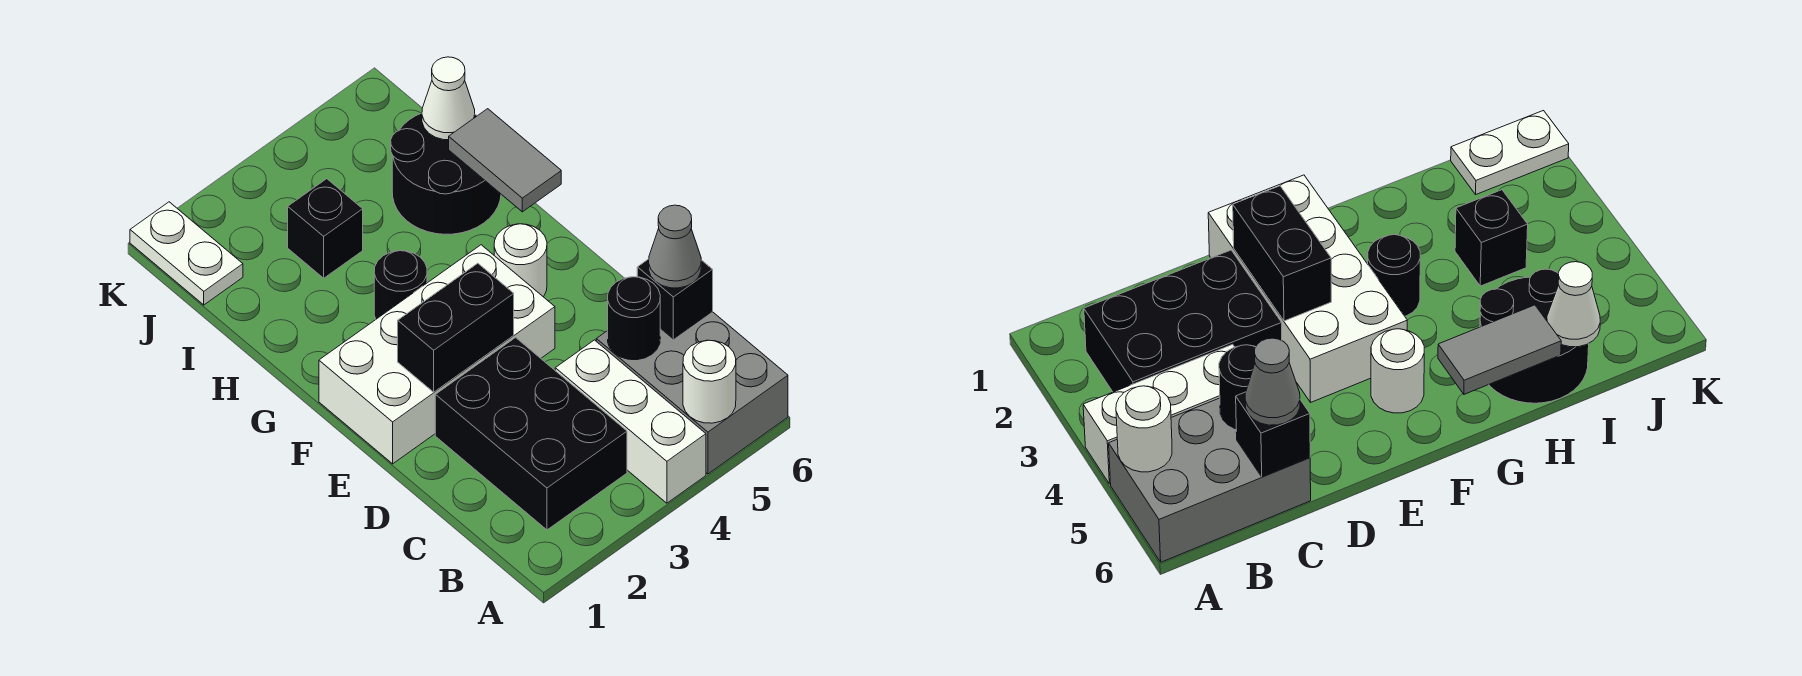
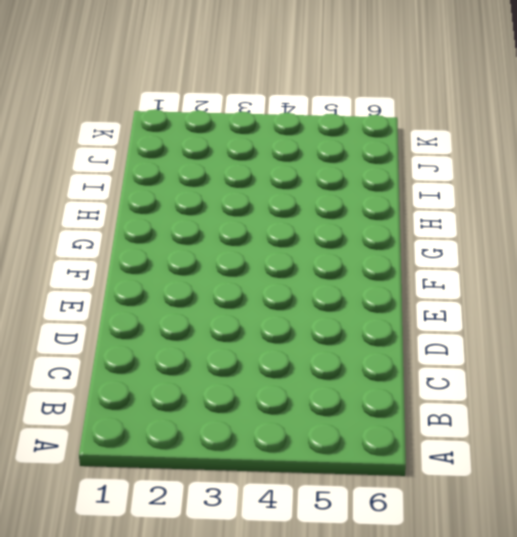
none -> white 1x3 brick [555,340,706,503]
none -> grey 2x3 brick [596,312,788,474]
none -> black 2x3 brick [435,338,627,530]

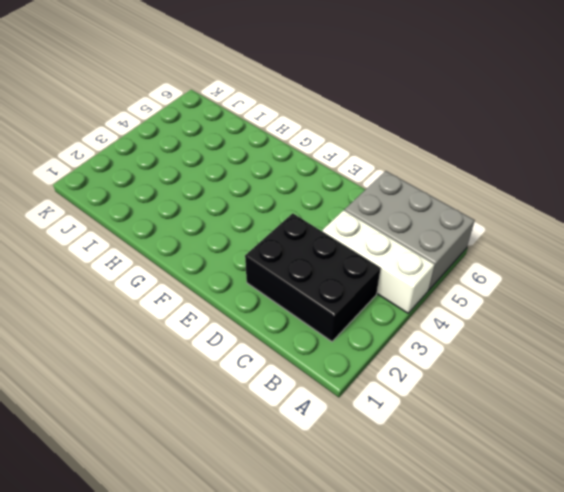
none -> white 2x4 brick [319,245,555,464]
none -> white 1x1 round brick [494,224,547,297]
none -> black 1x1 round brick [374,251,427,319]

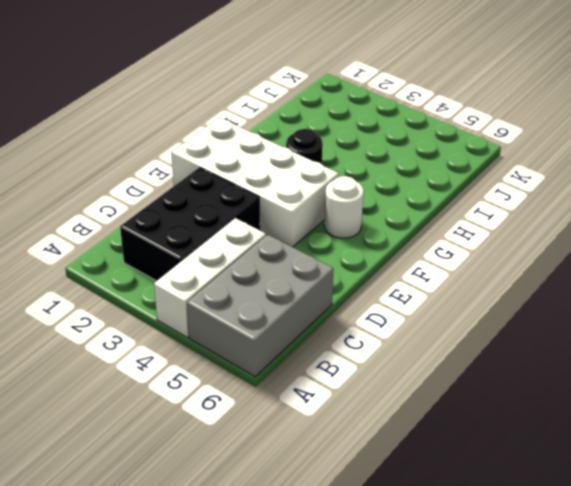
none -> black 2x2 round brick [391,113,501,234]
none -> black 1x1 brick [288,179,363,278]
none -> white 1x2 plate [130,202,243,305]

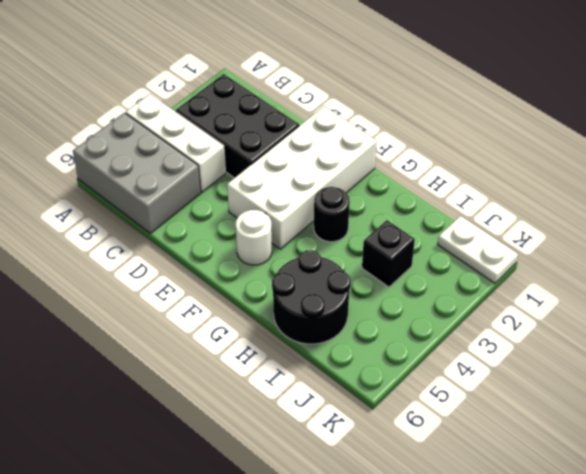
none -> white 1x1 round brick [683,340,736,423]
none -> black 1x1 round brick [608,277,660,360]
none -> black 1x1 brick [637,259,713,339]

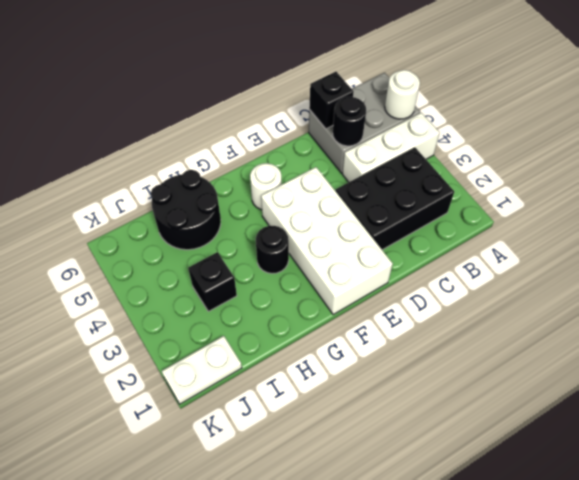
none -> black 1x2 brick [398,263,514,392]
none -> grey 1x2 tile [449,109,561,212]
none -> white 1x1 cone [422,57,475,140]

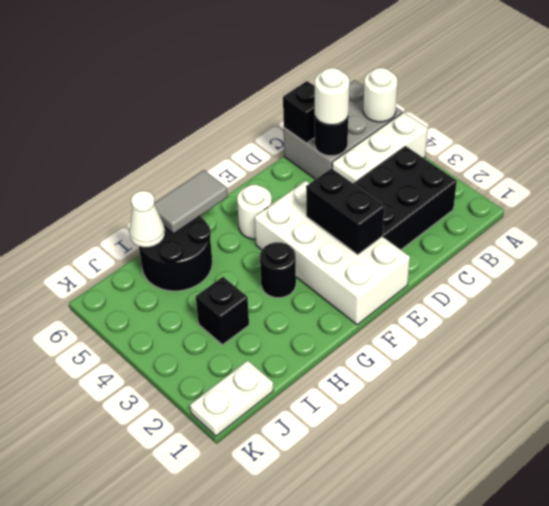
white 1x1 round brick [315,68,349,125] -> none
none -> grey 1x1 cone [649,205,701,288]

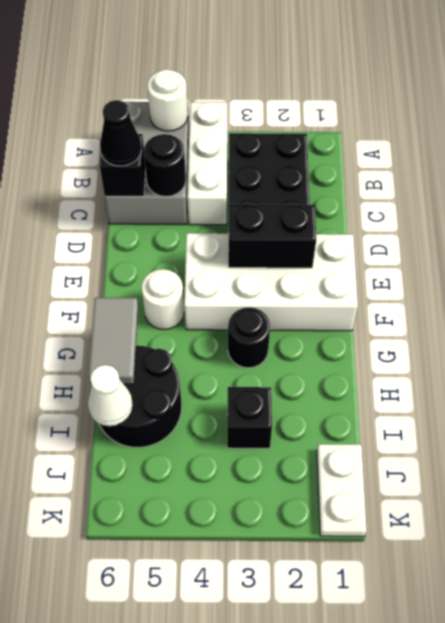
black 1x1 cone [100,100,142,166] -> grey 1x1 cone [649,205,701,288]

